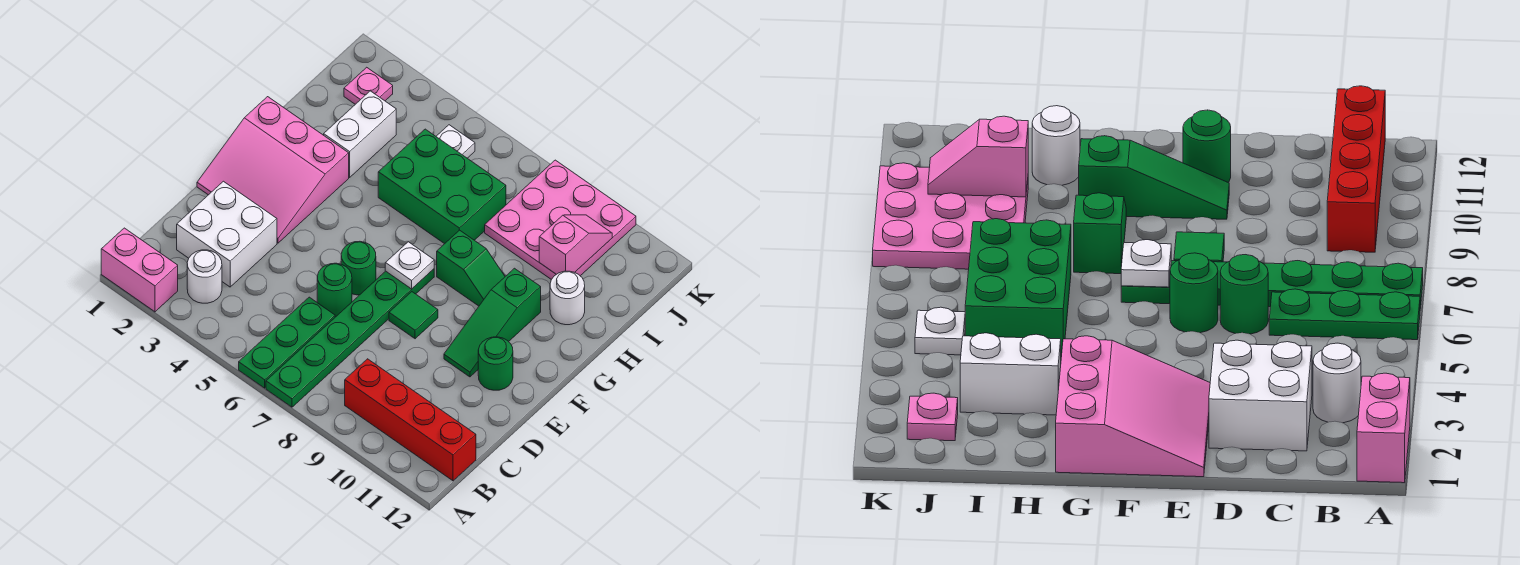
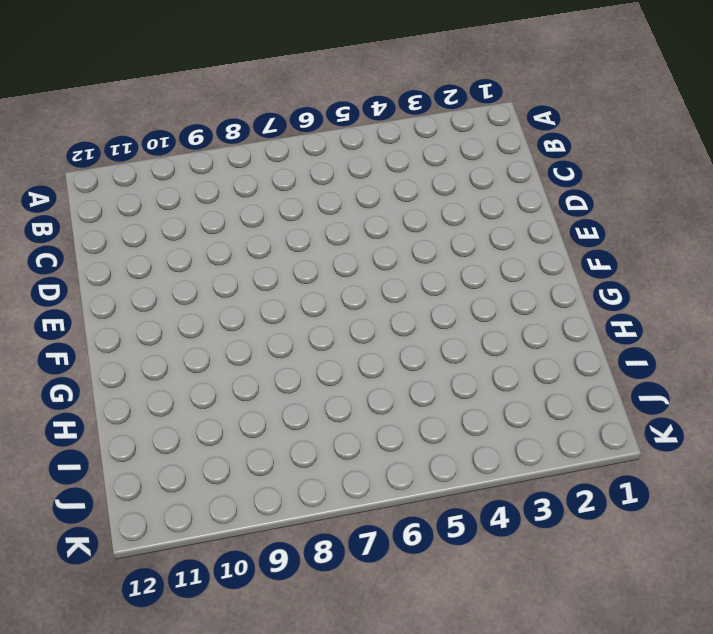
none -> pink 1x2 brick [101,228,178,312]
none -> green 1x3 plate [239,297,335,388]
none -> green 1x6 plate [266,269,434,407]

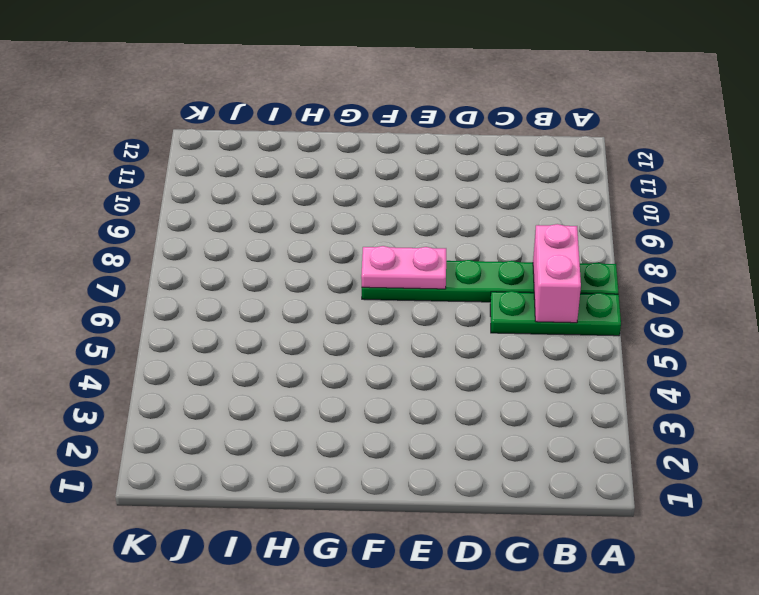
pink 1x2 brick [533,224,581,323] -> pink 1x2 brick moved to [101,228,178,312]
pink 1x2 plate [361,246,446,289] -> white 1x1 plate [385,242,434,289]
none -> white 1x1 round brick [187,250,222,303]
none -> red 1x4 brick [345,359,476,481]
none -> white 2x2 brick [177,181,277,287]

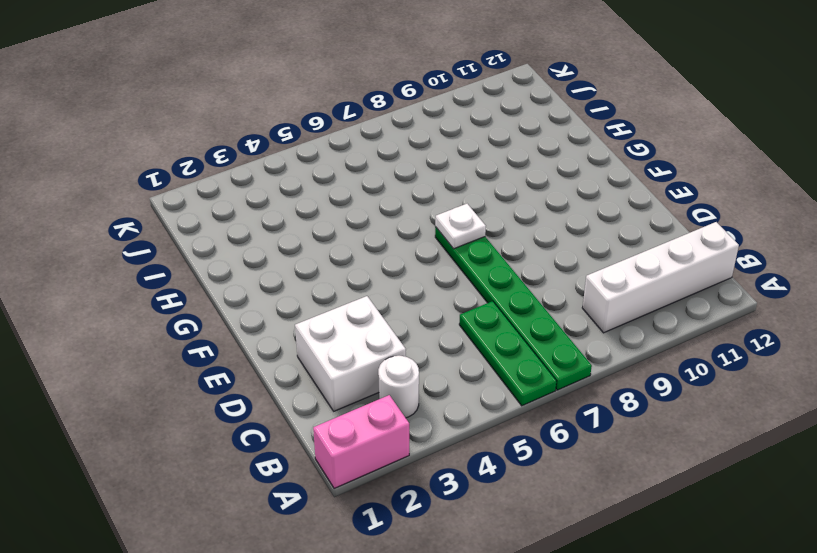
white 1x4 brick [582,222,739,333] -> red 1x4 brick [345,359,476,481]
none -> green 1x1 round brick [317,263,352,317]
none -> pink 3x3 slope [197,97,349,243]
none -> green 1x1 round brick [341,241,376,295]

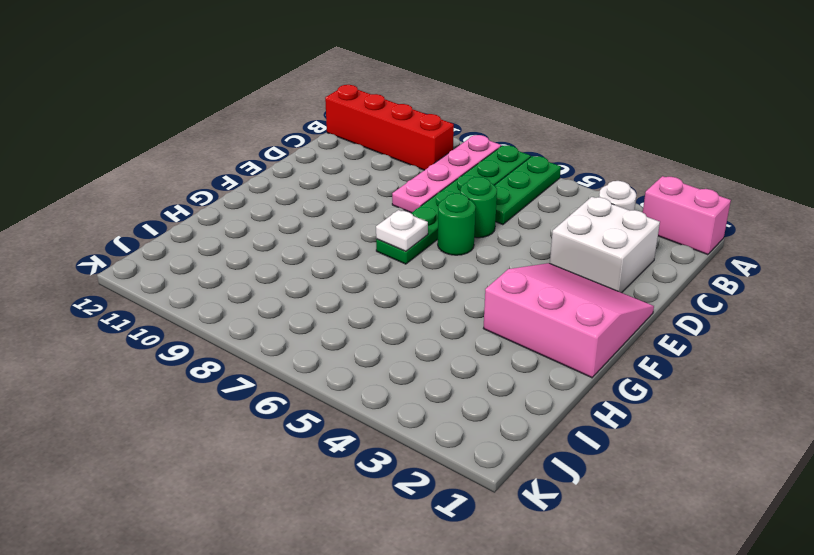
pink 1x4 plate [392,135,501,213] -> none
none -> green 1x1 tile [389,292,438,339]
none -> green 1x3 slope [444,268,541,377]
none -> green 1x1 round brick [478,337,513,390]

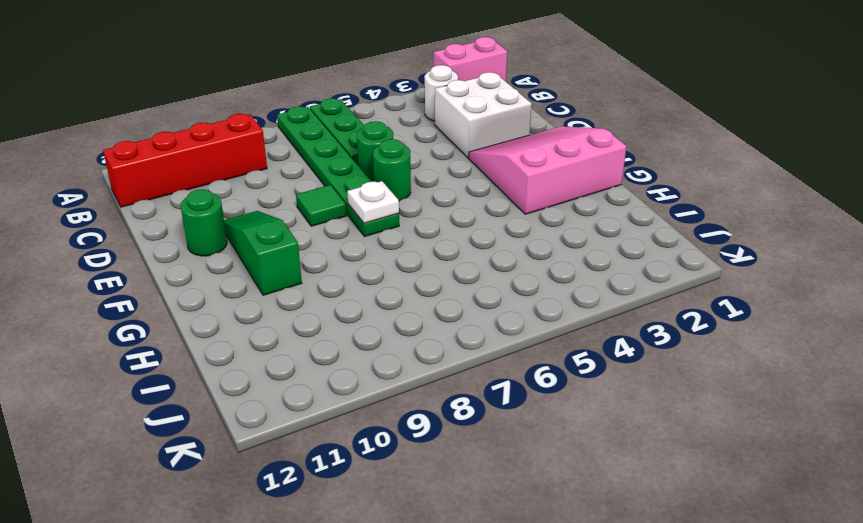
none -> green 1x2 slope [437,230,505,306]
none -> white 1x2 brick [324,91,396,177]
none -> green 2x3 brick [378,129,506,244]

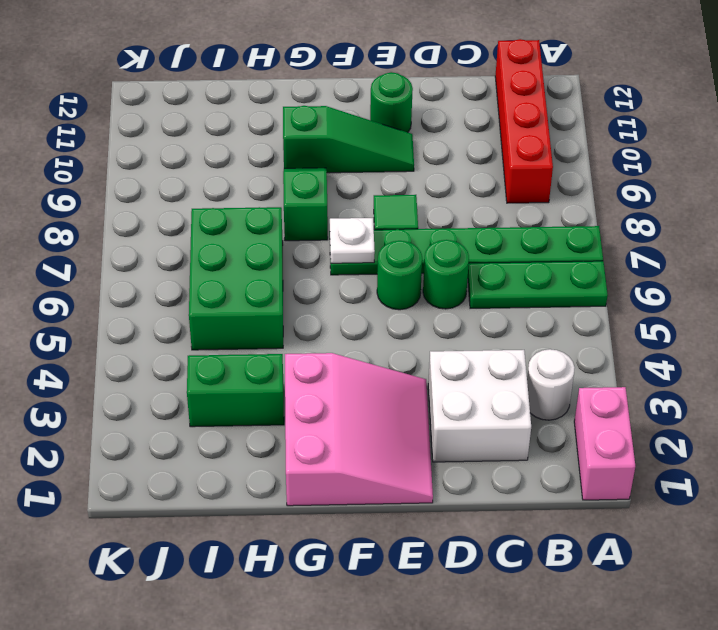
green 1x2 brick [187,354,284,427] -> white 1x2 brick [324,91,396,177]
none -> white 1x1 round brick [550,271,585,325]
none -> pink 3x3 plate [485,160,636,279]
none -> pink 1x1 plate [344,67,393,104]

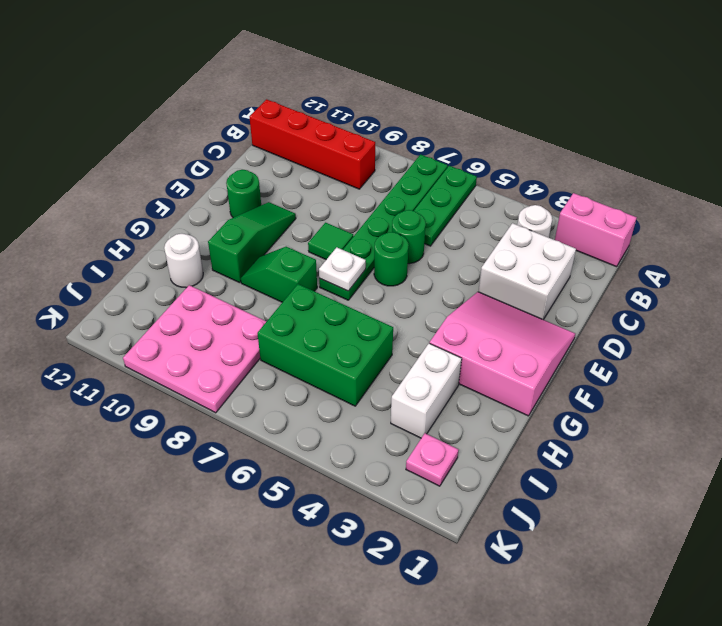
none -> white 1x1 plate [436,125,475,158]
none -> pink 1x2 slope [539,215,612,274]

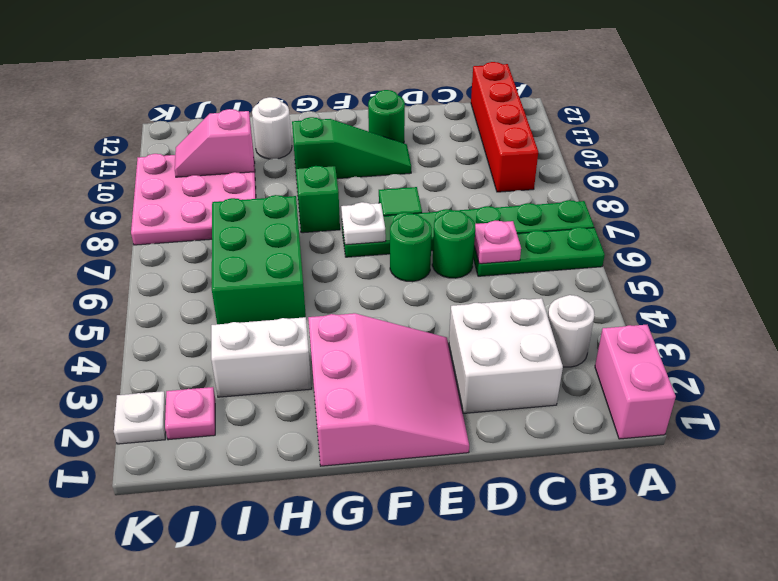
pink 1x1 plate [474,221,521,264] -> none
white 1x1 plate [114,391,166,444] -> white 1x1 plate moved to [436,125,475,158]

